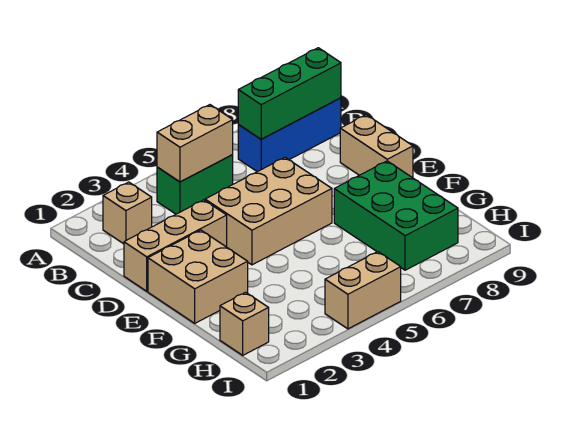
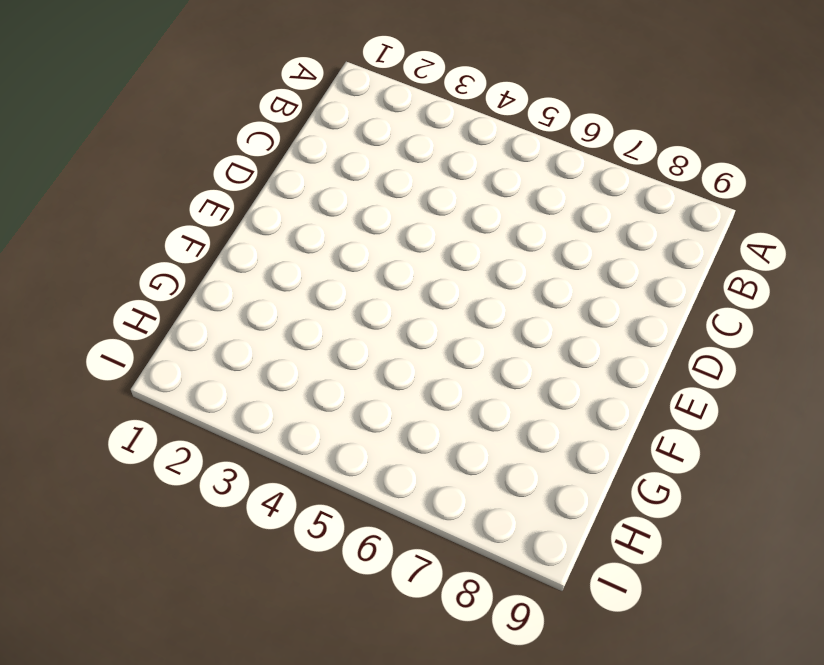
none -> tan 1x1 brick [103,182,152,244]
none -> green 1x2 brick [157,155,233,214]
none -> blue 1x3 brick [238,98,341,172]

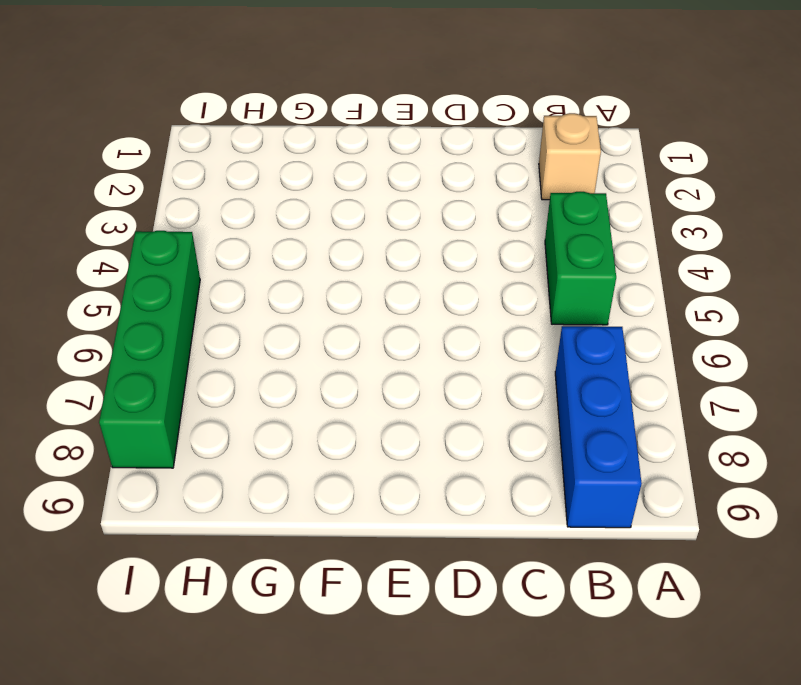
green 1x4 brick [99,231,200,468] -> tan 1x2 brick [325,252,401,329]
none -> tan 1x3 brick [124,200,227,291]
none -> tan 2x3 brick [205,157,332,265]
none -> tan 1x2 brick [340,115,413,178]

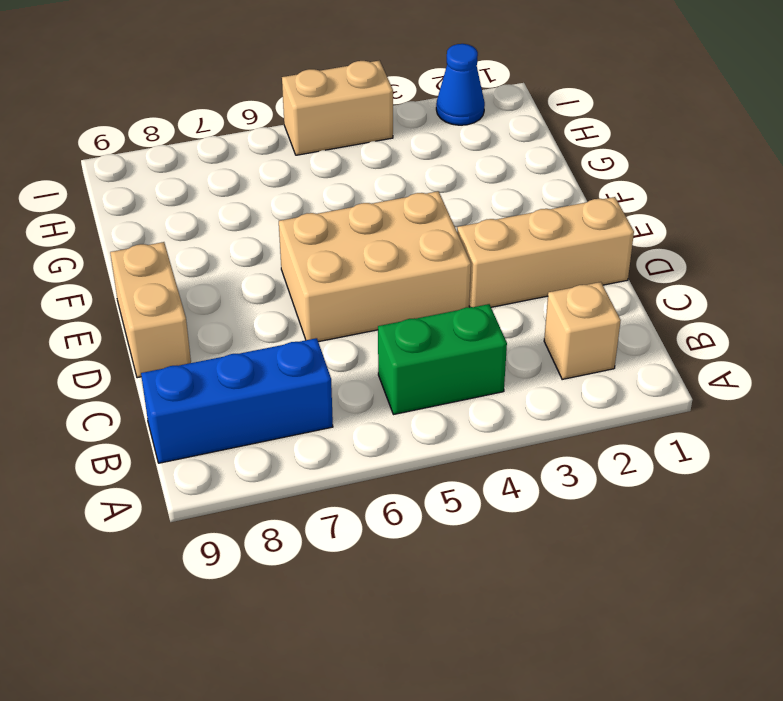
blue 1x1 cone [436,44,485,125] -> none
none -> tan 2x2 brick [148,230,248,323]
none -> green 2x3 brick [334,161,458,270]
none -> tan 1x1 brick [220,292,269,355]

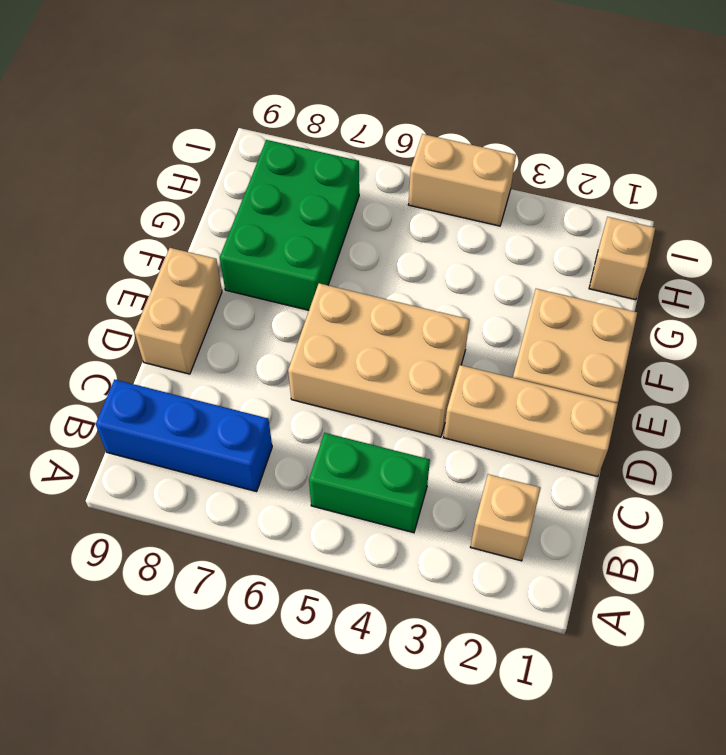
none -> tan 1x2 brick [157,105,233,182]
none -> green 1x3 brick [238,48,341,139]

